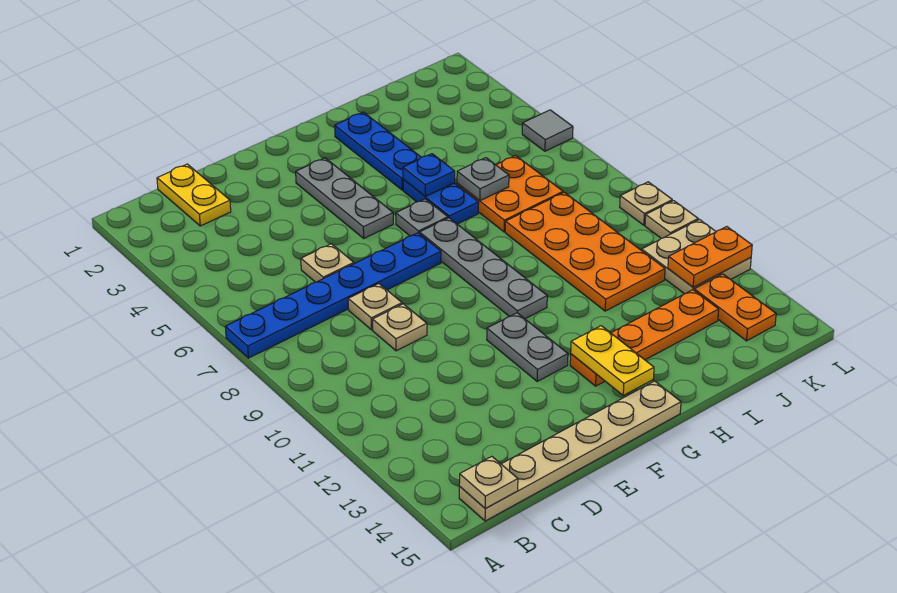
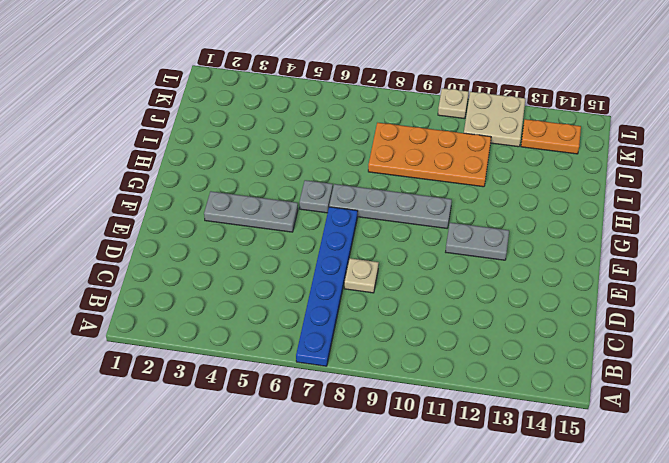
none -> tan 1x6 plate [459,381,681,521]
none -> yellow 1x2 plate [157,164,231,226]
none -> tan 1x1 plate [301,244,354,282]

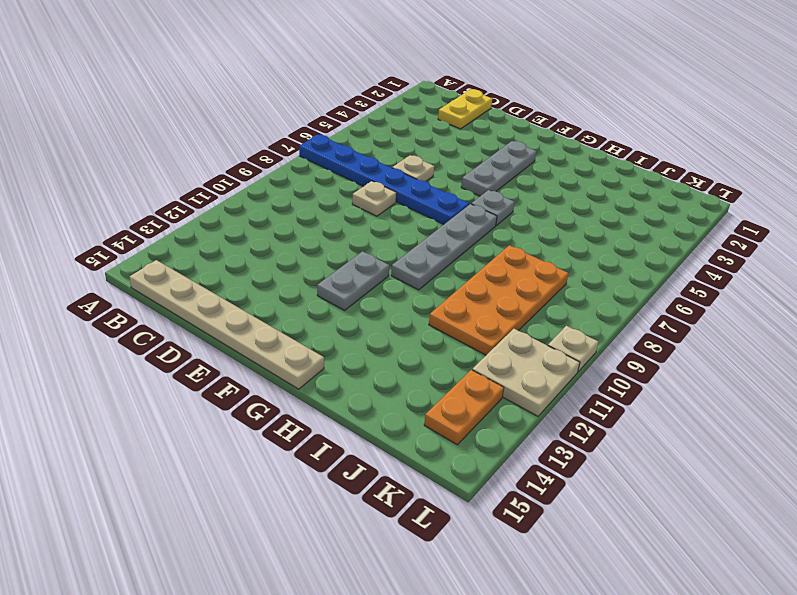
none -> tan 1x1 plate [372,304,427,351]
none -> orange 1x4 plate [570,290,719,386]
none -> blue 1x3 plate [335,112,421,190]

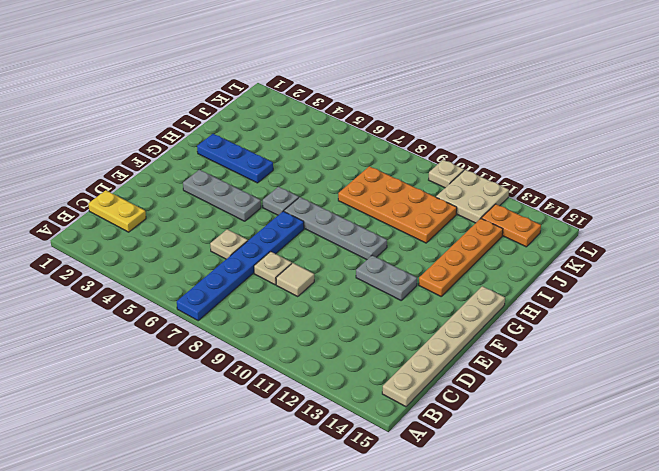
tan 1x1 tile [276,263,314,296] -> tan 1x1 plate [372,304,427,351]
none -> blue 1x2 plate [403,180,479,224]
none -> orange 2x2 plate [457,156,563,232]
none -> grey 1x1 tile [522,110,573,151]

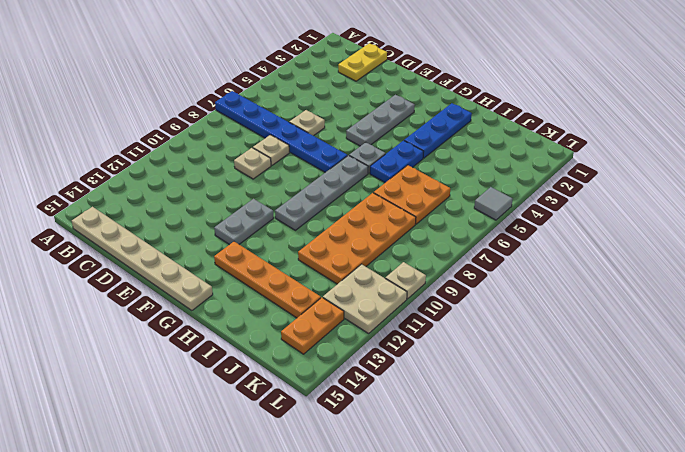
none -> tan 1x1 plate [620,182,672,225]
none -> tan 1x1 plate [459,457,518,509]
none -> yellow 1x2 plate [571,326,654,395]

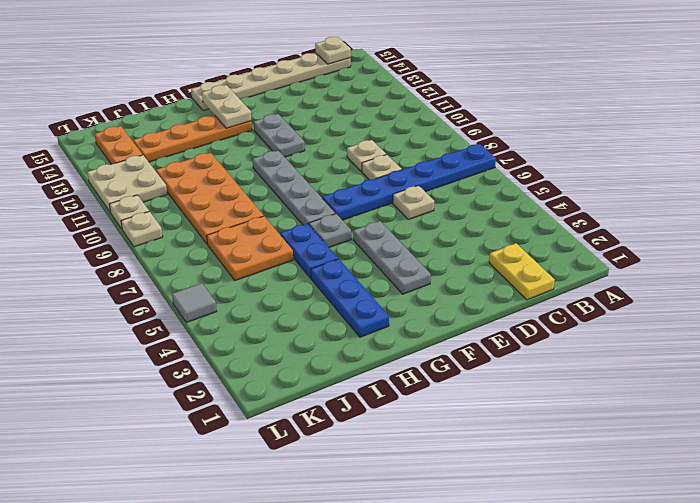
tan 1x2 plate [202,85,252,128] -> yellow 1x2 plate [571,326,654,395]
none -> blue 1x1 plate [403,154,455,196]
none -> grey 1x1 plate [457,158,509,201]
none -> orange 1x2 plate [668,227,752,287]

